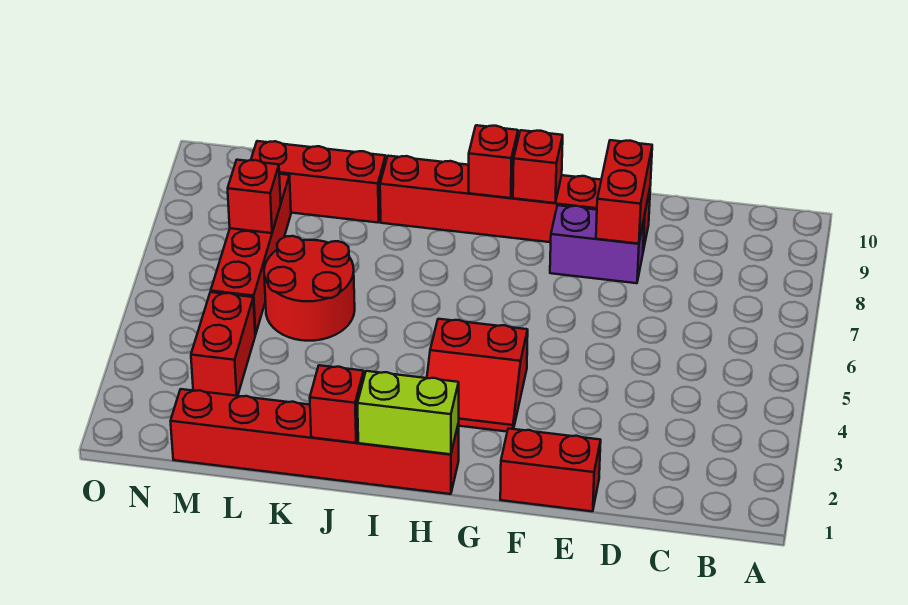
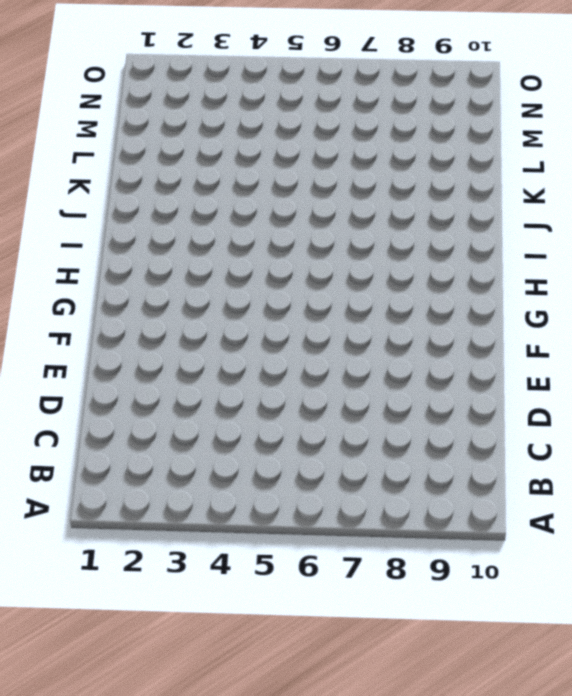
none -> red 1x2 brick [500,428,601,511]
none -> purple 1x2 brick [550,205,645,283]
none -> red 1x6 brick [380,156,650,251]

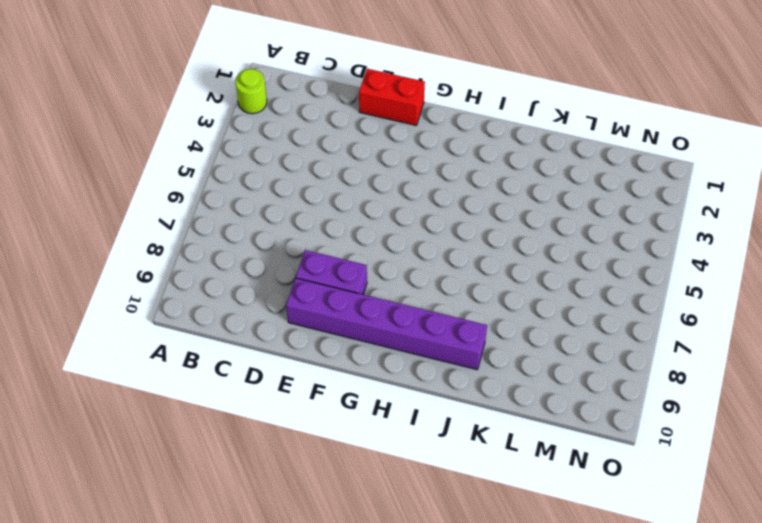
lime 1x1 round brick [235,69,267,114] -> none
purple 1x6 brick [286,278,487,370] -> red 1x6 brick [380,156,650,251]
none -> red 2x2 slope [427,319,528,432]
none -> red 1x6 brick [171,389,459,494]
none -> red 2x2 round brick [264,236,355,341]

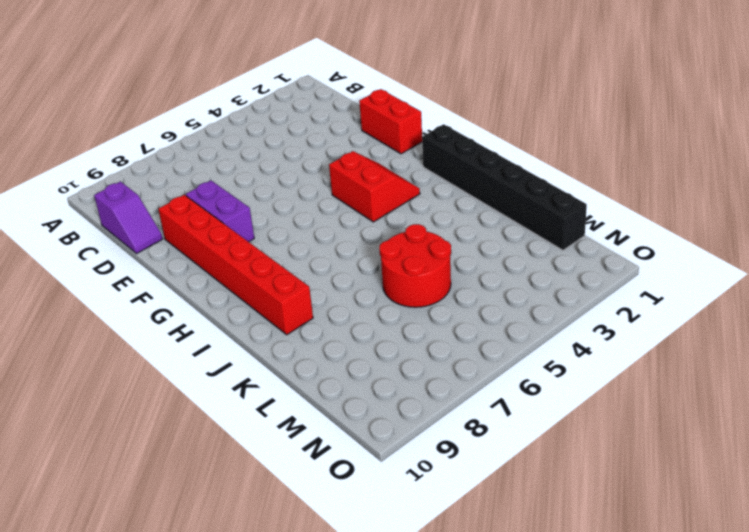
purple 1x2 slope [94,181,162,254] -> none
black 1x6 brick [422,124,587,250] -> red 1x6 brick [171,389,459,494]
none -> red 1x3 brick [251,141,386,223]
none -> red 1x2 brick [191,292,255,396]
none -> red 1x4 brick [211,174,291,335]

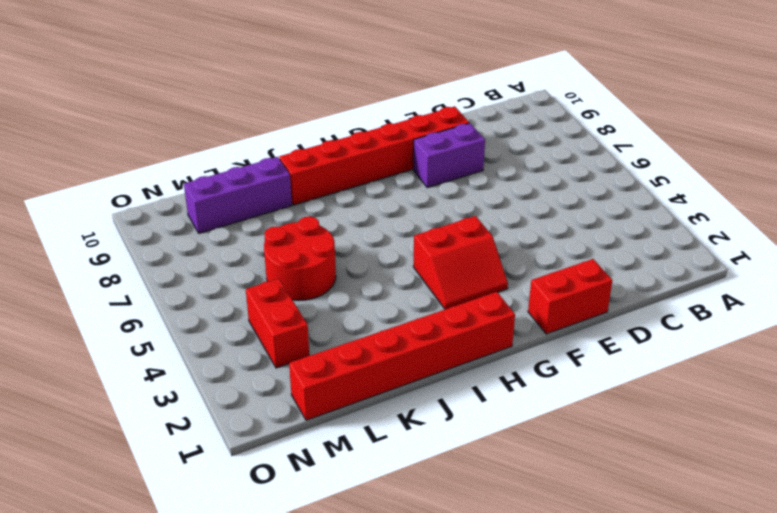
purple 1x3 brick [184,157,292,233] -> red 1x3 brick [251,141,386,223]
none -> red 1x4 brick [211,174,291,335]
none -> red 1x2 brick [596,140,652,244]
none -> red 1x1 brick [513,130,563,203]

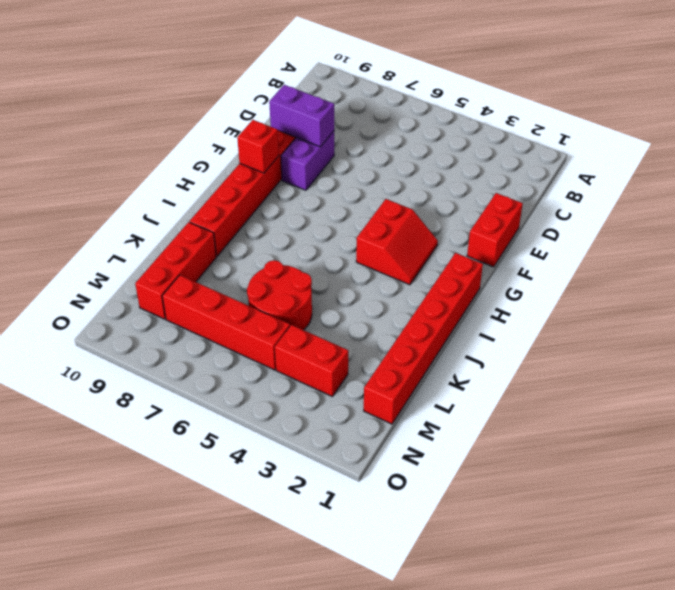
purple 1x2 brick [269,85,334,147] -> red 1x2 brick [596,140,652,244]
none -> lime 1x2 brick [357,371,459,454]
none -> red 1x1 brick [469,125,518,198]
none -> red 1x1 brick [310,365,364,443]

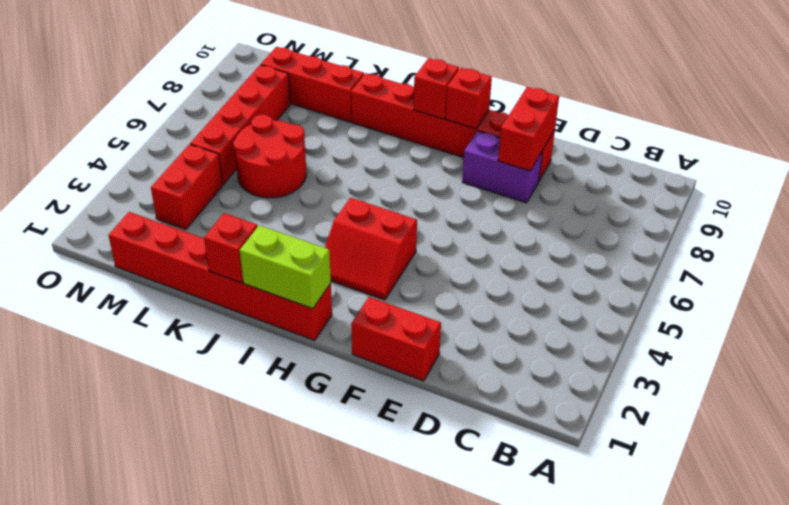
none -> red 1x1 brick [228,160,281,233]

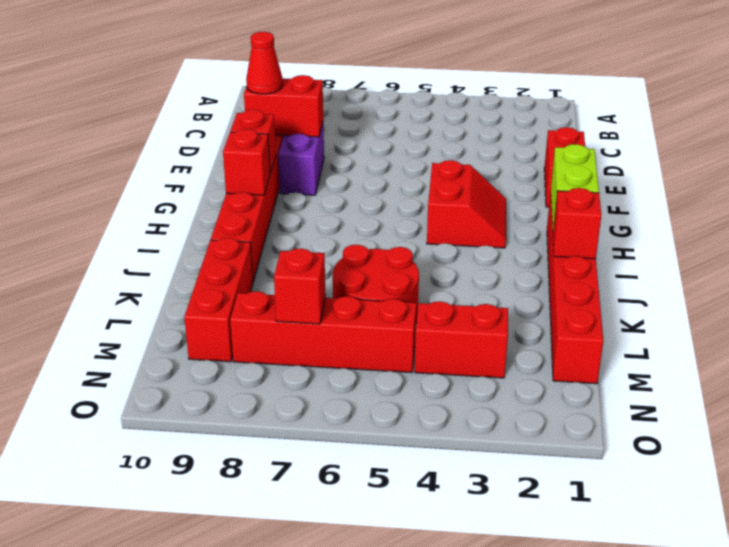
red 1x1 cone [246,32,283,94] -> none

